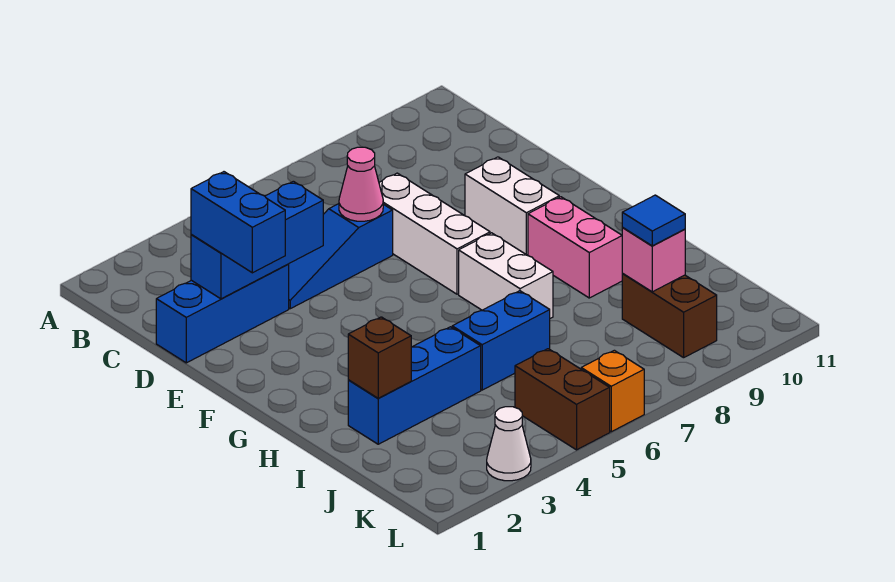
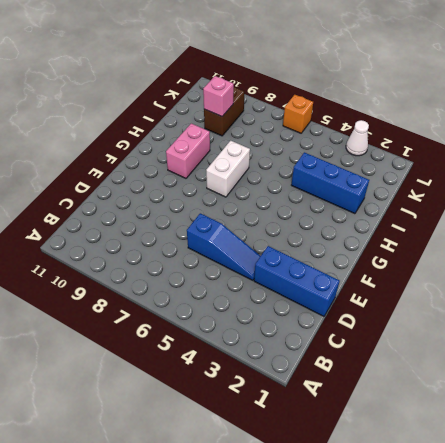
none -> white 1x3 brick [379,173,490,294]
none -> white 1x2 brick [465,157,559,256]
none -> blue 1x2 brick [452,291,550,390]

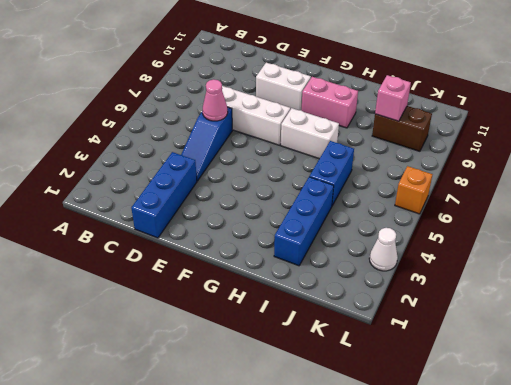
none -> brown 1x2 brick [515,349,610,450]
none -> blue 1x3 brick [191,181,323,299]
none -> brown 1x1 brick [348,317,411,398]

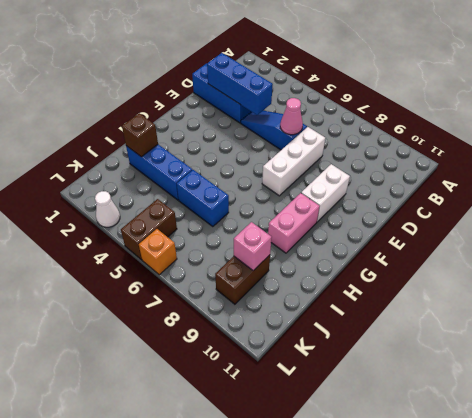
none -> white 1x2 brick [459,233,553,318]
none -> blue 1x2 brick [191,172,285,273]
none -> blue 1x1 tile [622,195,685,246]

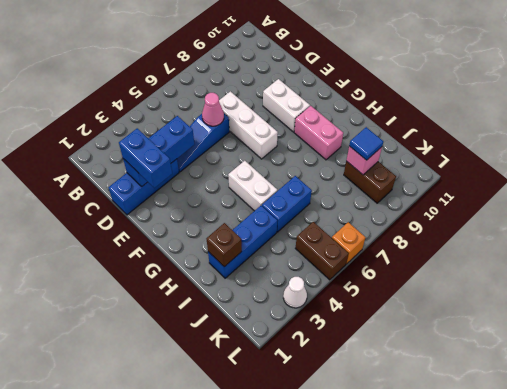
white 1x2 brick [228,161,277,211] -> white 1x2 brick moved to [459,233,553,318]

